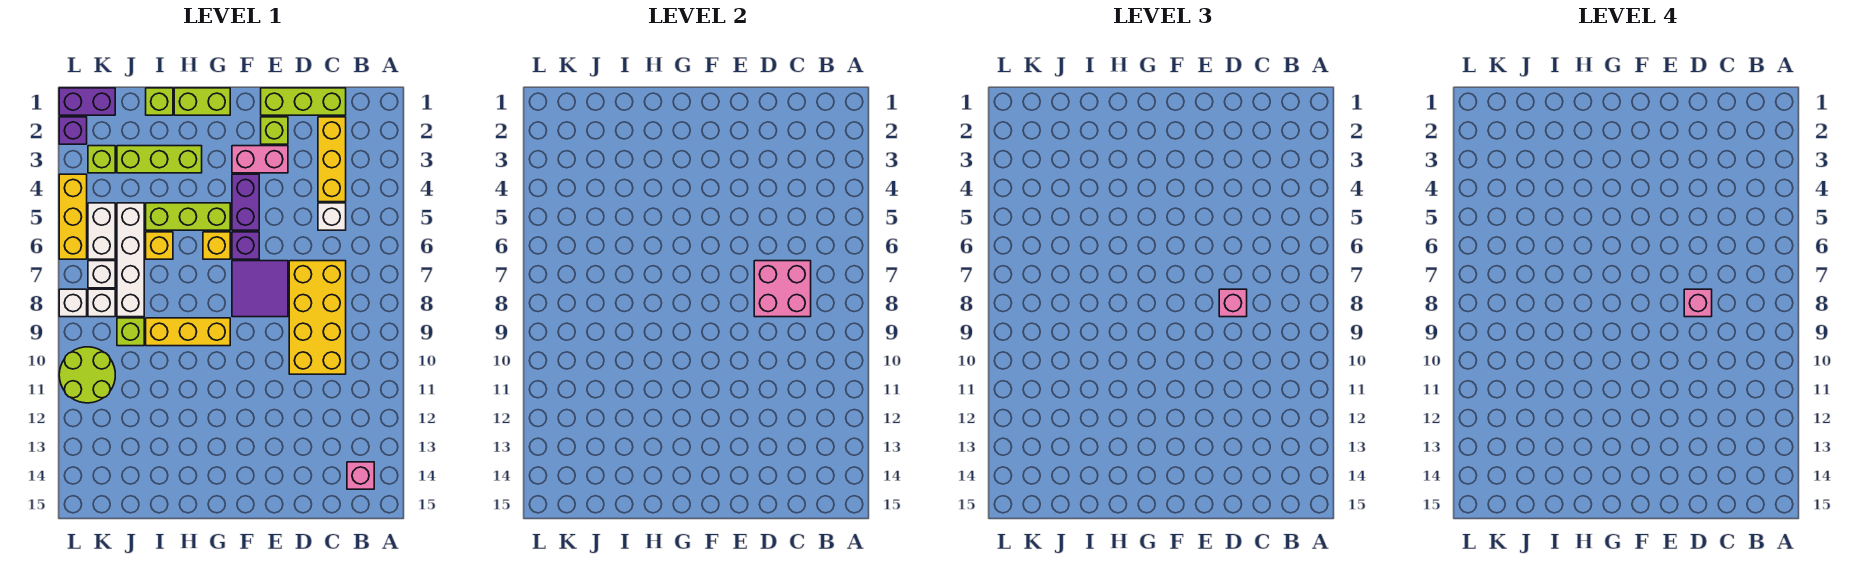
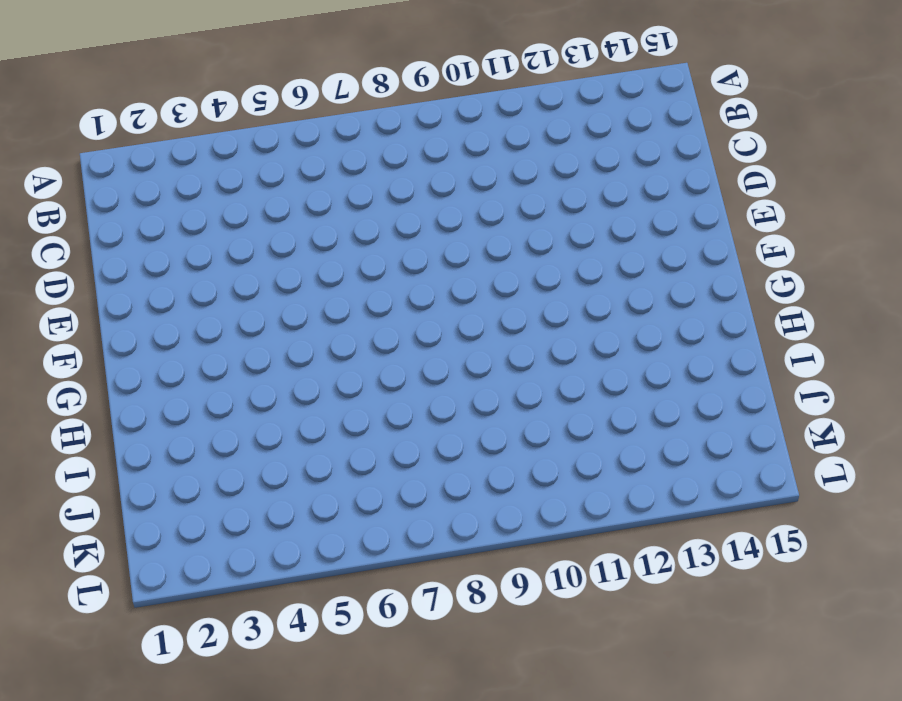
none -> pink 1x1 brick [347,462,374,489]
none -> lime 1x3 brick [261,88,346,115]
none -> yellow 1x3 brick [318,117,346,202]
none -> white 1x1 brick [318,203,346,230]

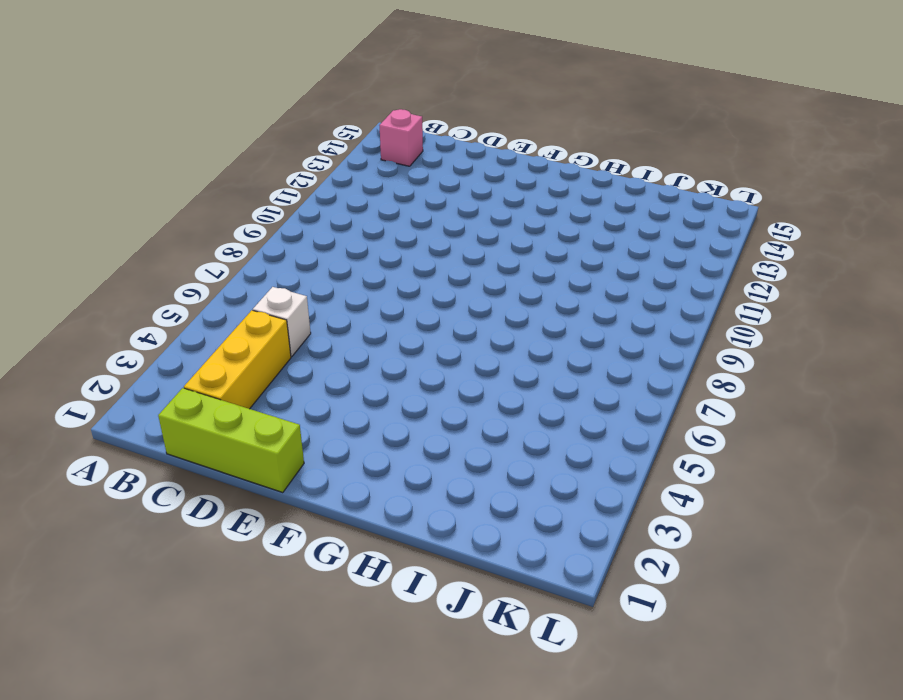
none -> yellow 2x4 brick [289,261,346,374]
none -> lime 1x1 brick [261,117,288,144]
none -> pink 1x2 brick [232,146,288,173]
none -> purple 2x2 tile [232,261,288,317]

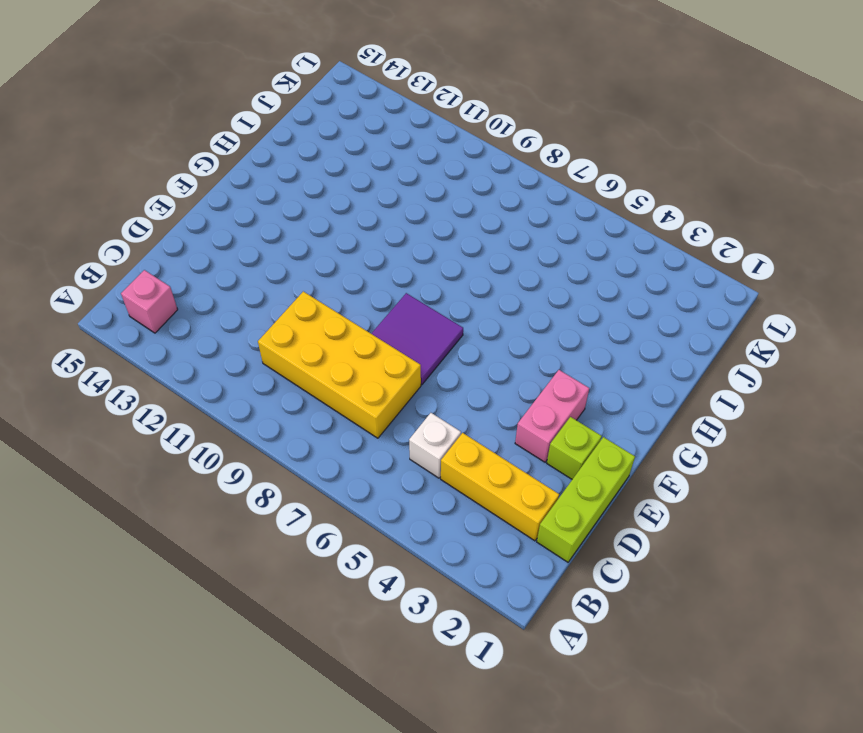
none -> purple 1x2 brick [232,174,259,230]
none -> purple 1x1 brick [232,232,259,259]
none -> lime 1x2 brick [174,88,230,115]
none -> lime 1x3 brick [146,203,230,230]

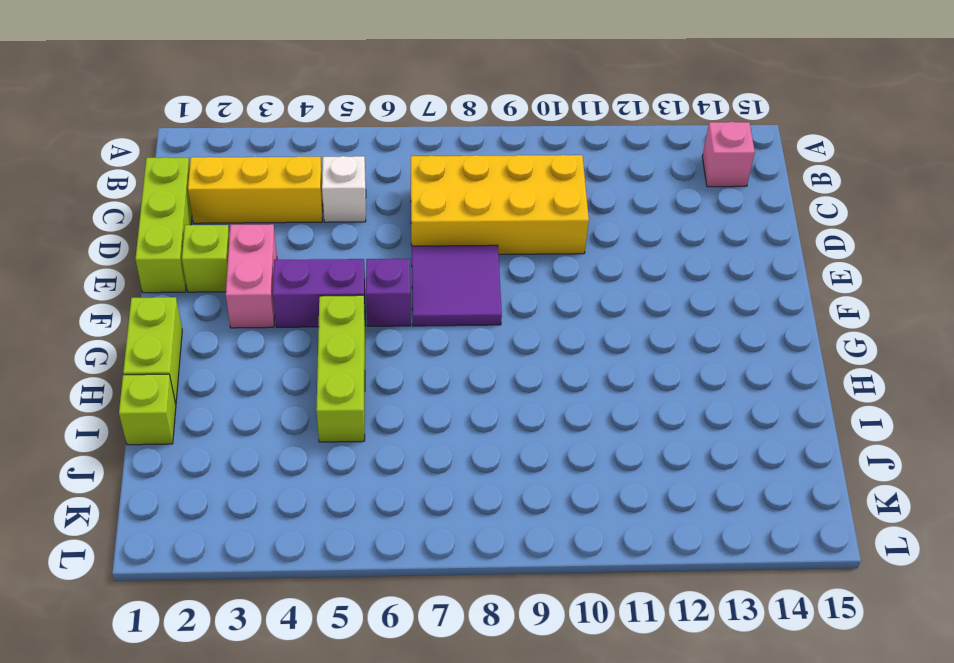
none -> yellow 1x1 brick [203,232,230,259]
none -> yellow 1x3 brick [146,318,230,346]
none -> lime 1x3 brick [117,146,202,173]
none -> yellow 1x1 brick [146,232,173,259]

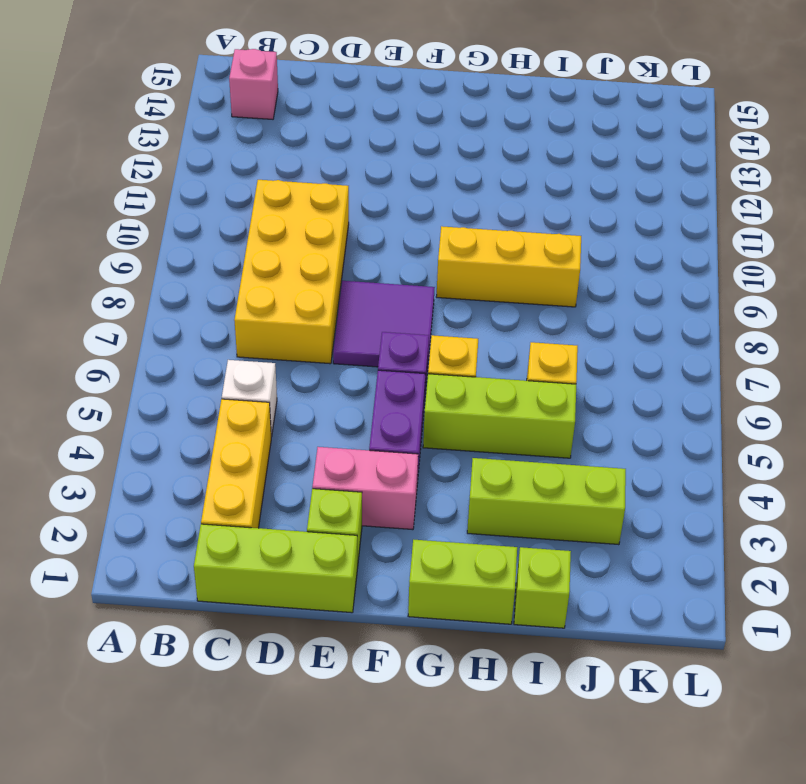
none -> white 1x4 brick [117,203,144,317]
none -> lime 1x1 brick [117,318,144,346]
none -> purple 1x2 brick [59,88,115,115]
none -> lime 1x1 brick [88,146,115,173]

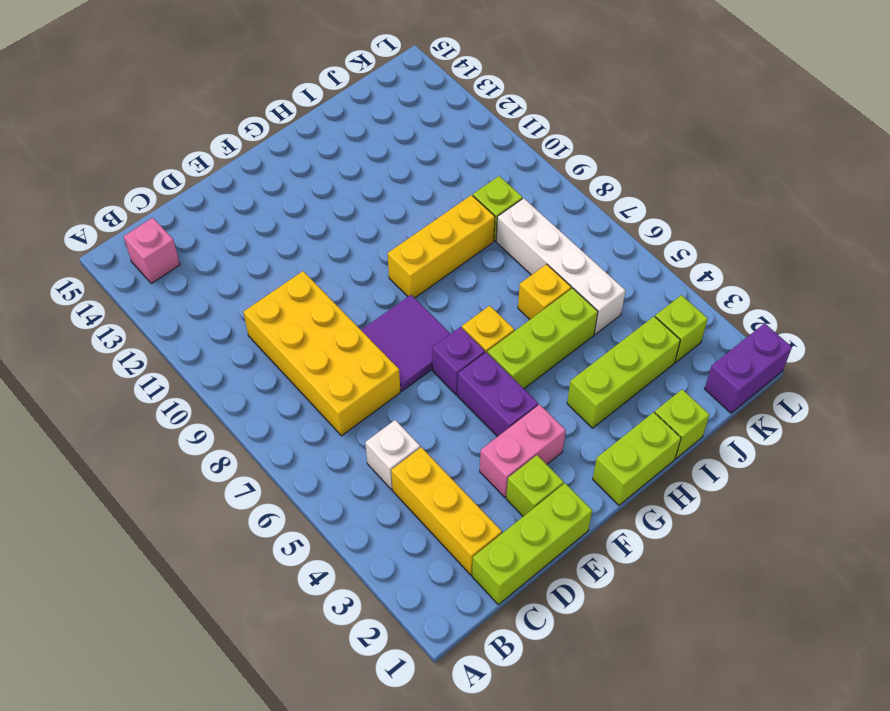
none -> white 1x2 brick [88,203,115,259]
none -> white 1x1 brick [88,261,115,288]
none -> white 1x1 brick [88,289,115,317]
none -> lime 2x2 round brick [59,347,115,403]

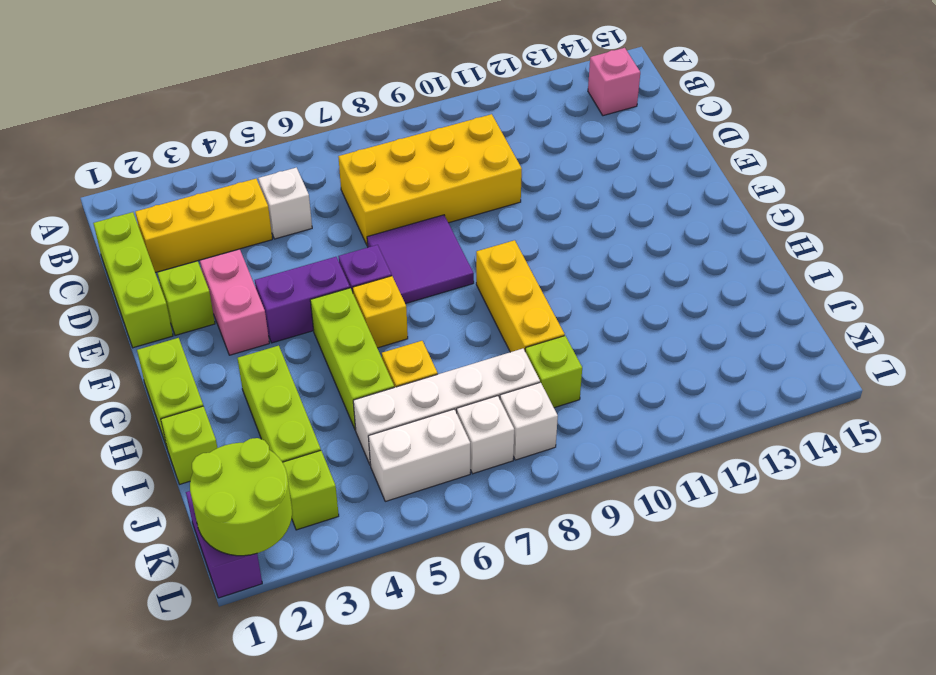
lime 2x2 round brick [190,438,292,556] -> lime 2x2 round brick moved to [59,347,115,403]
none -> purple 1x1 brick [59,117,87,144]
none -> yellow 1x3 brick [59,174,87,259]
none -> white 1x1 brick [59,289,87,317]
none -> pink 2x2 brick [754,261,811,317]

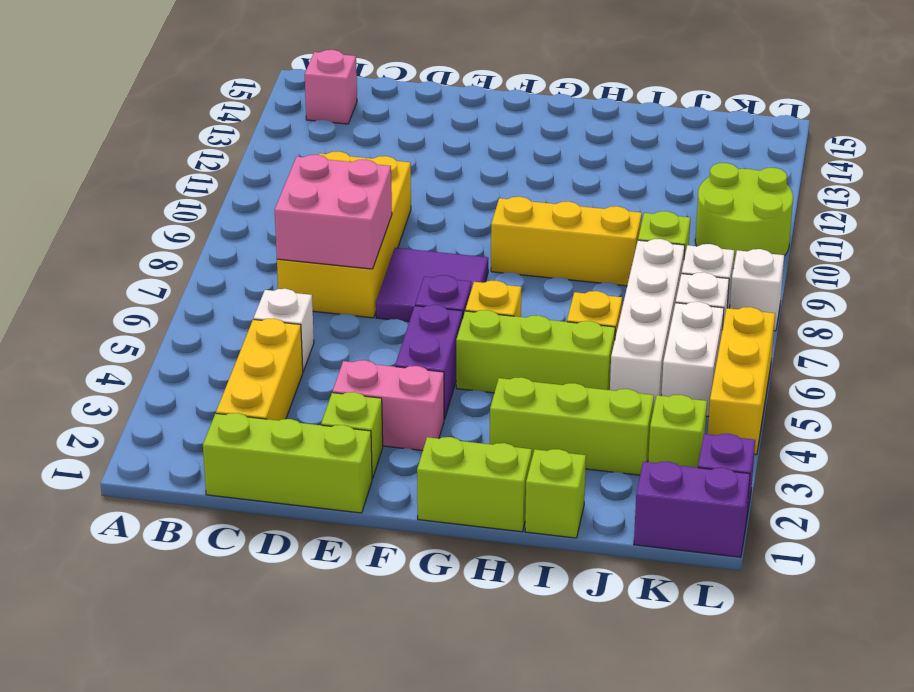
none -> pink 1x1 brick [1219,289,1247,317]
none -> pink 1x1 brick [1684,289,1712,317]

